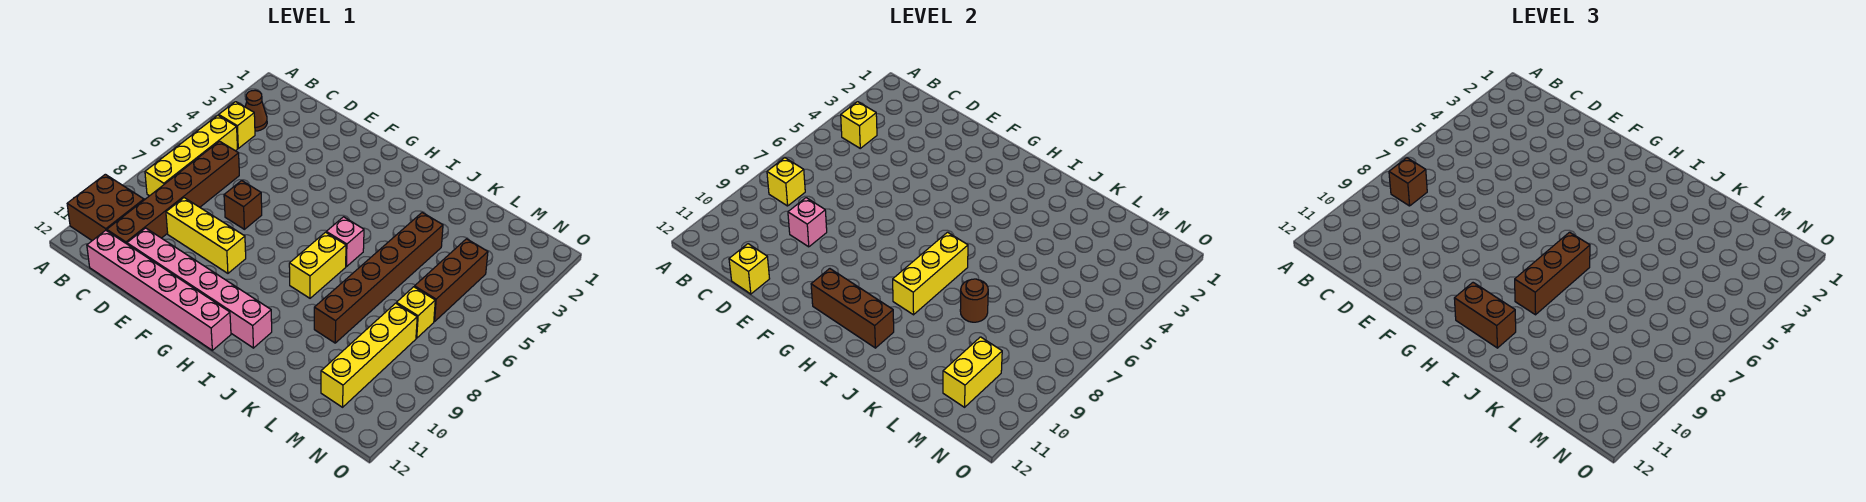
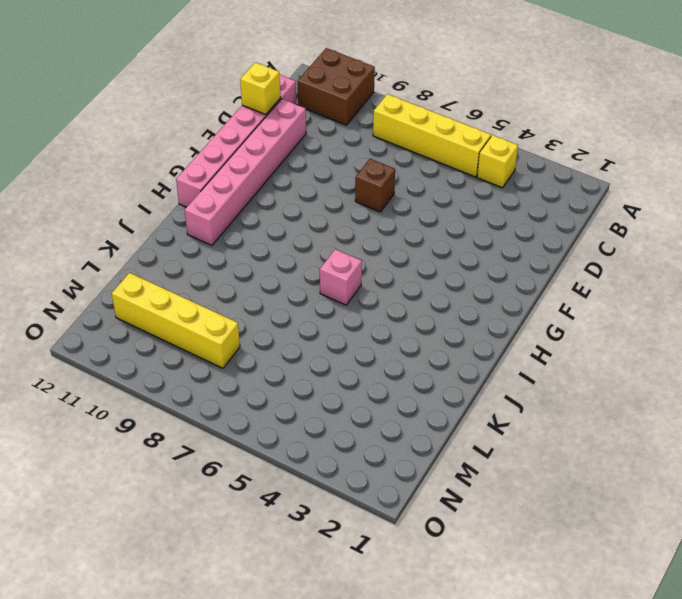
none -> brown 1x1 cone [245,90,267,131]
none -> brown 1x6 brick [107,141,239,244]
none -> yellow 1x3 brick [166,198,246,273]

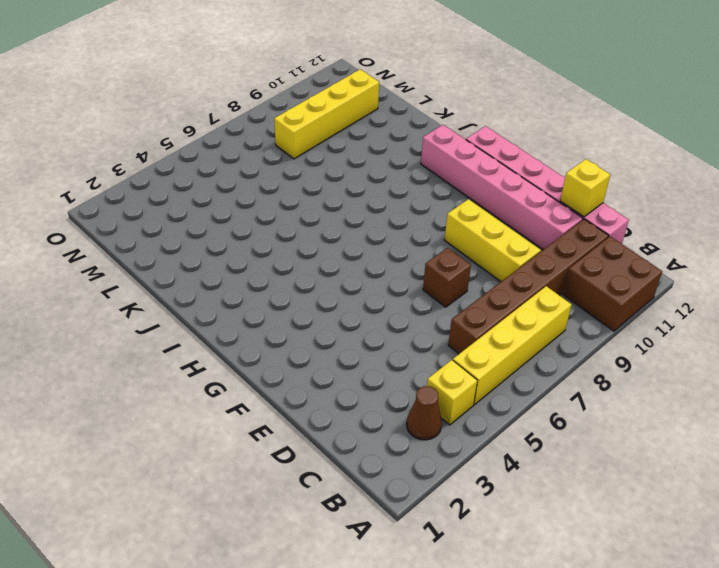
none -> pink 1x1 brick [326,217,364,267]
none -> yellow 1x2 brick [289,232,346,298]
none -> brown 1x6 brick [314,213,443,343]

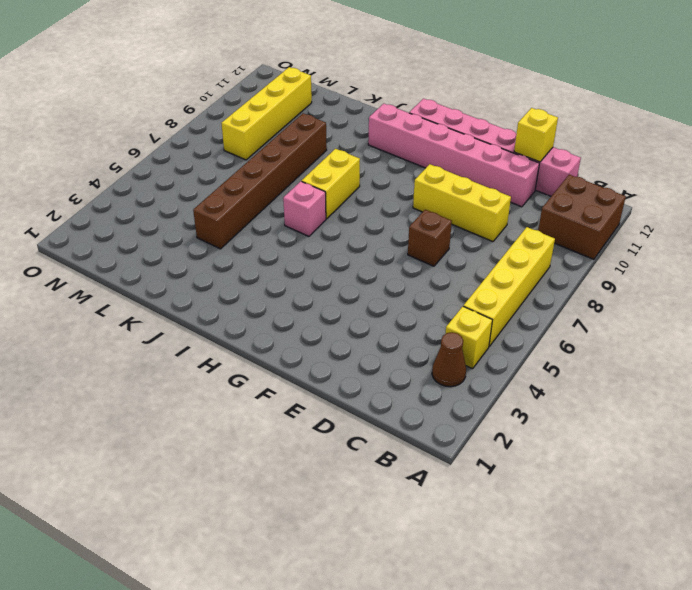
none -> brown 1x6 brick [107,141,239,244]
none -> brown 1x3 brick [415,239,488,322]
none -> yellow 1x1 brick [396,287,435,338]

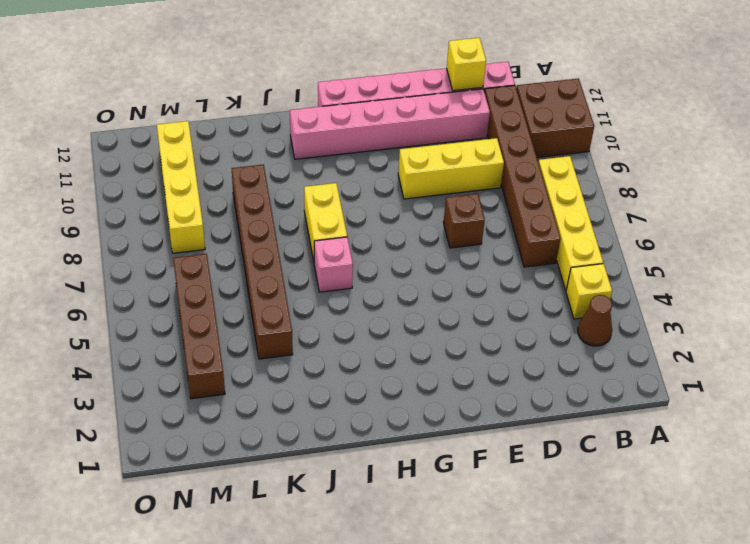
brown 1x4 brick [173,254,225,399] -> brown 1x3 brick [415,239,488,322]
none -> yellow 1x1 brick [396,287,435,338]
none -> yellow 1x1 brick [841,102,877,148]
none -> yellow 1x1 brick [767,158,805,206]

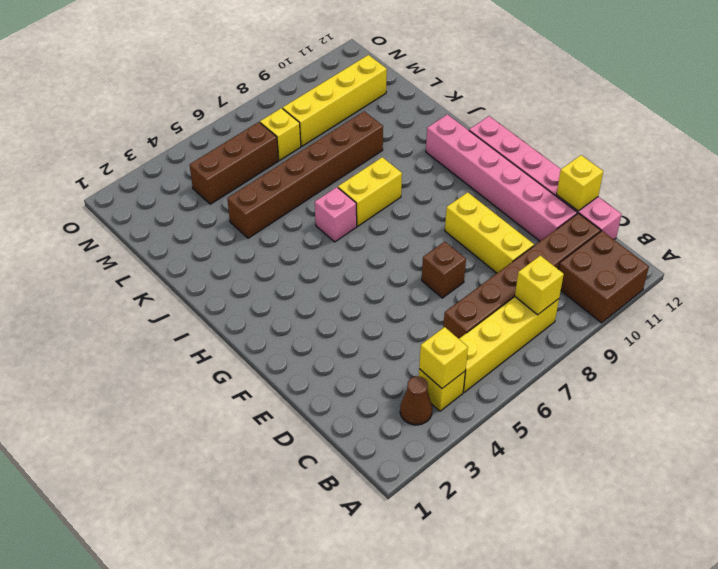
none -> pink 1x1 brick [788,198,827,247]
none -> brown 1x3 brick [811,269,894,348]
none -> yellow 1x3 brick [893,232,968,315]

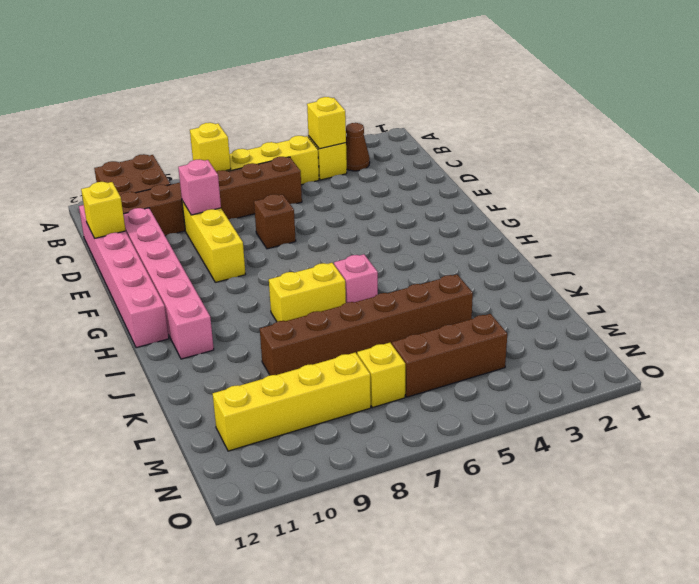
none -> brown 1x3 brick [811,269,894,348]
none -> yellow 1x3 brick [893,232,968,315]
none -> brown 1x1 round brick [960,279,988,322]

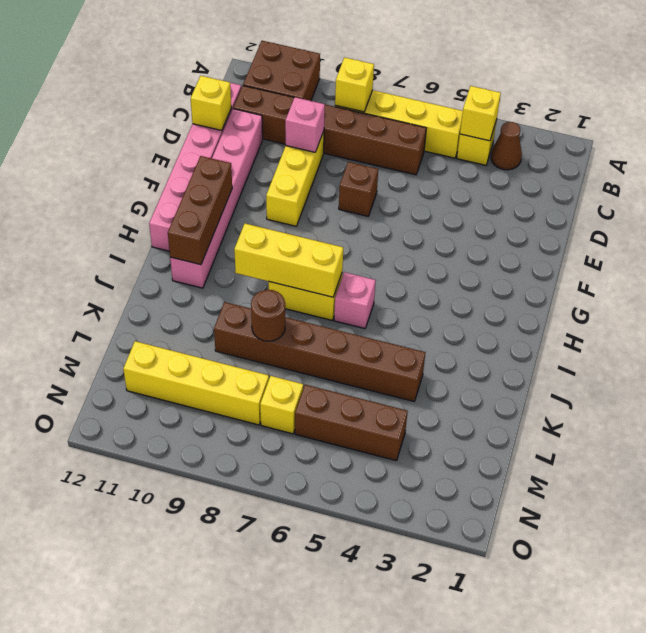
none -> yellow 1x2 brick [943,337,1002,407]
none -> brown 1x1 brick [1389,158,1427,206]
none -> brown 1x2 brick [1454,283,1516,348]

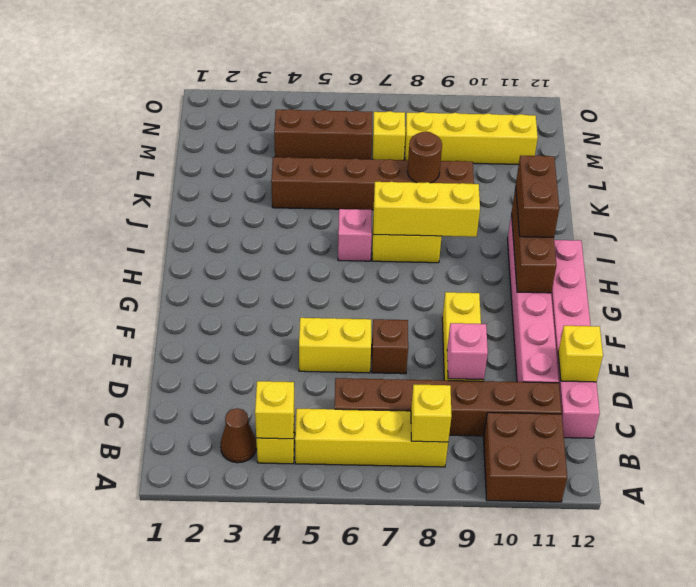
yellow 1x2 brick [299,318,371,373] -> yellow 1x2 brick moved to [943,337,1002,407]
none -> brown 1x1 brick [1389,158,1427,206]
none -> brown 1x3 brick [1515,232,1590,315]

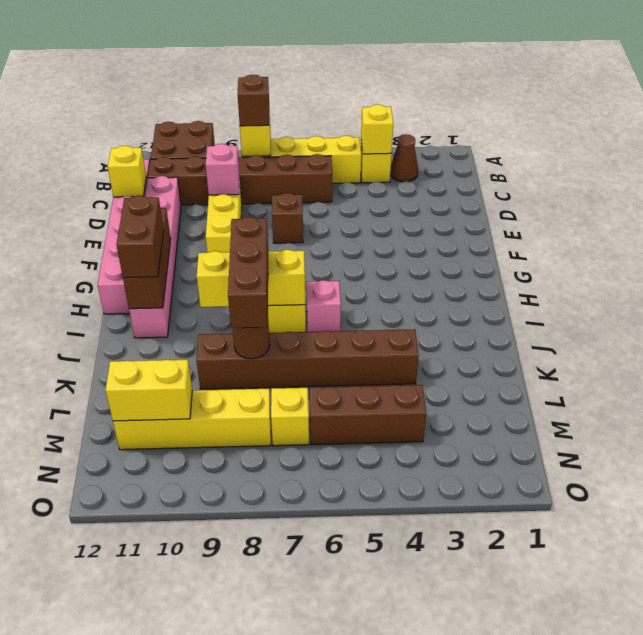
brown 1x3 brick [228,217,268,328] -> brown 1x3 brick turned to [1515,232,1590,315]

